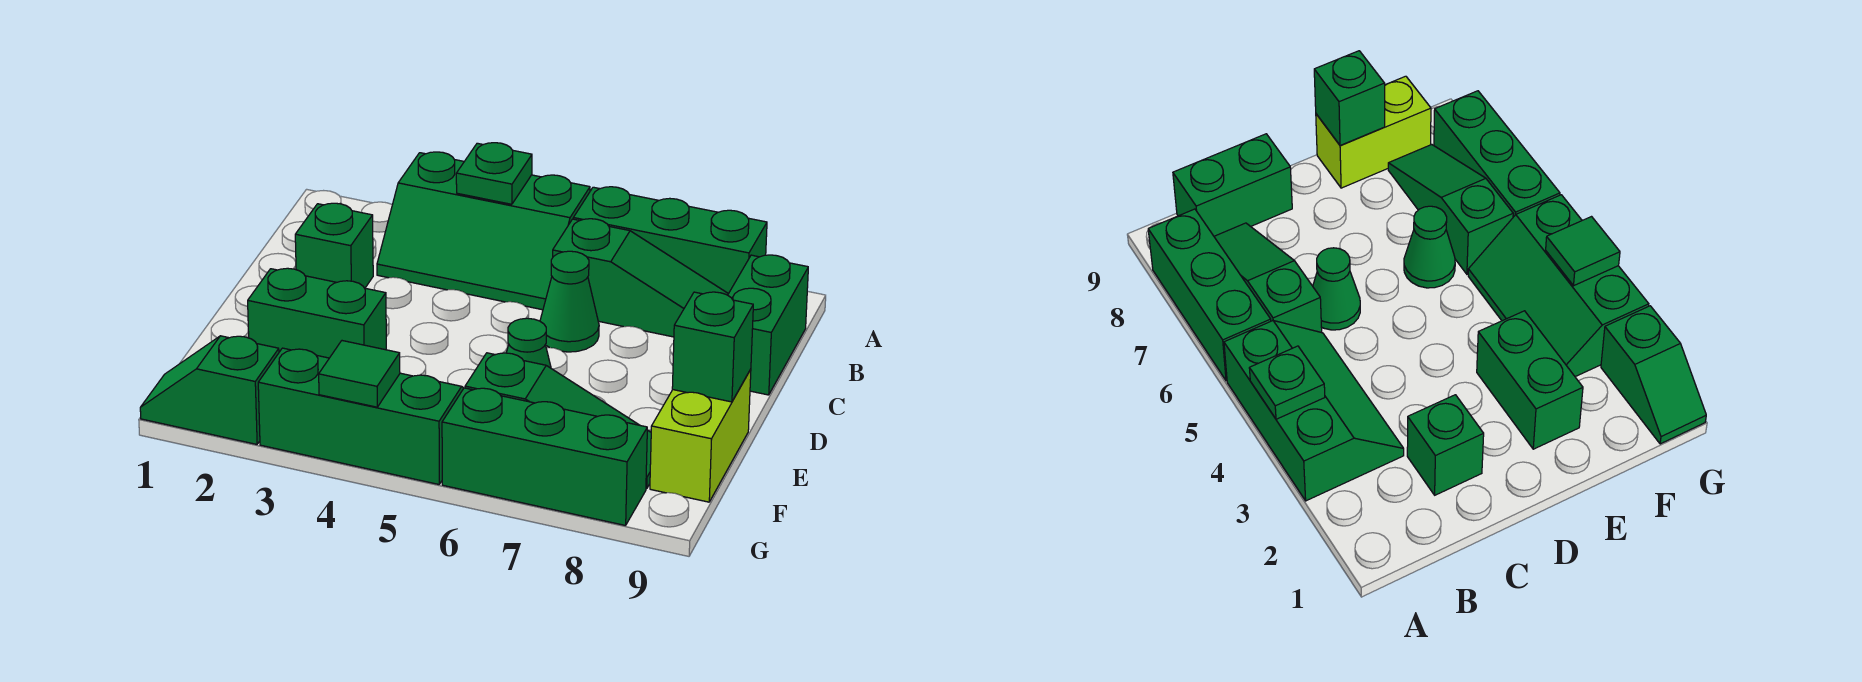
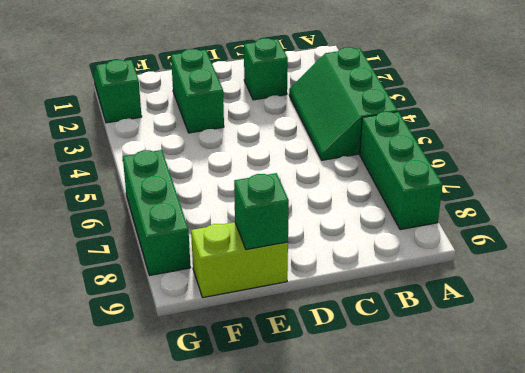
none -> green 1x3 slope [553,219,728,337]
none -> green 1x2 brick [728,255,808,395]
none -> green 1x1 cone [540,251,599,352]

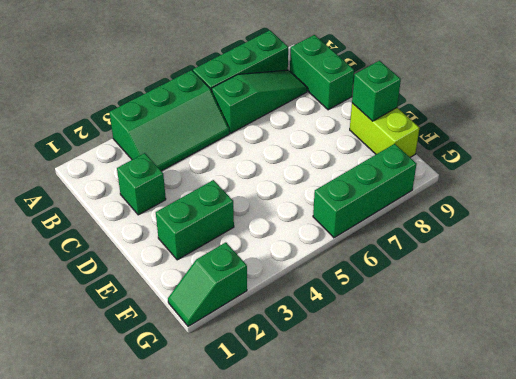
none -> green 1x1 cone [540,251,599,352]
none -> green 1x1 cone [506,318,551,368]
none -> green 2x3 slope [258,348,464,484]

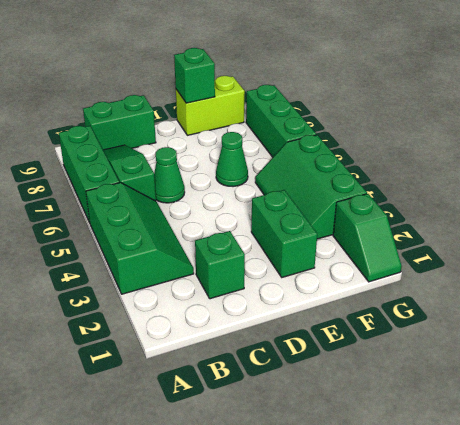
none -> green 1x3 slope [465,353,651,489]
none -> green 1x1 plate [456,143,532,204]
none -> green 1x1 tile [319,341,400,407]

